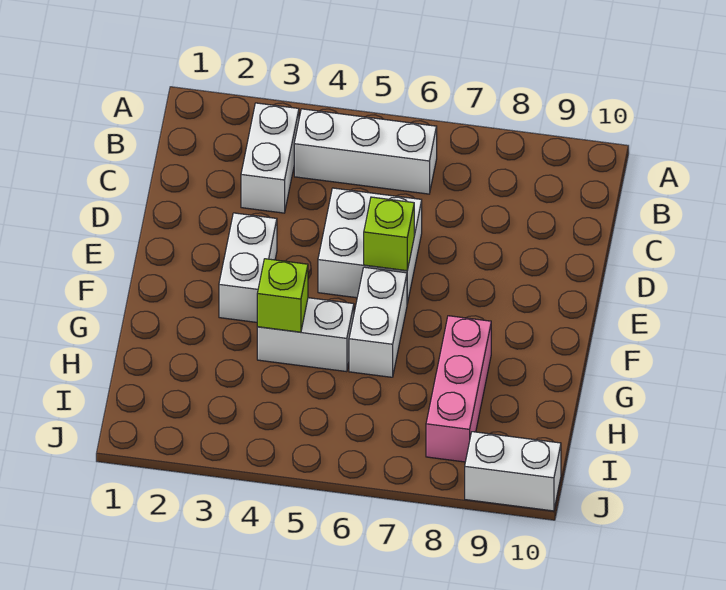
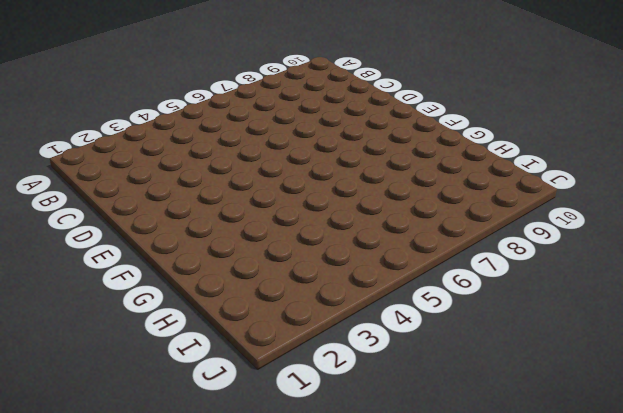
none -> white 1x2 brick [241,103,299,213]
none -> white 1x3 brick [294,109,437,194]

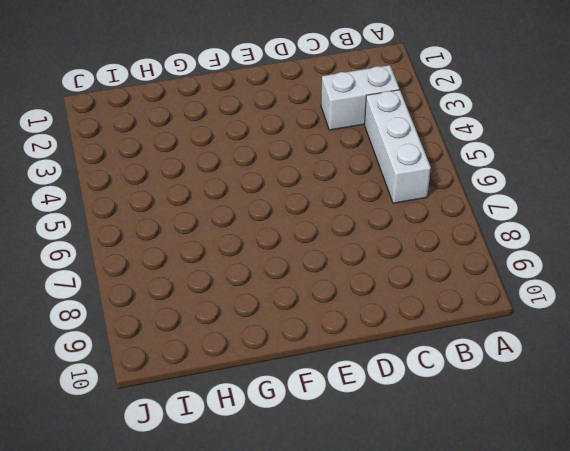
none -> white 2x2 brick [318,188,422,304]
none -> white 1x2 brick [219,213,277,322]

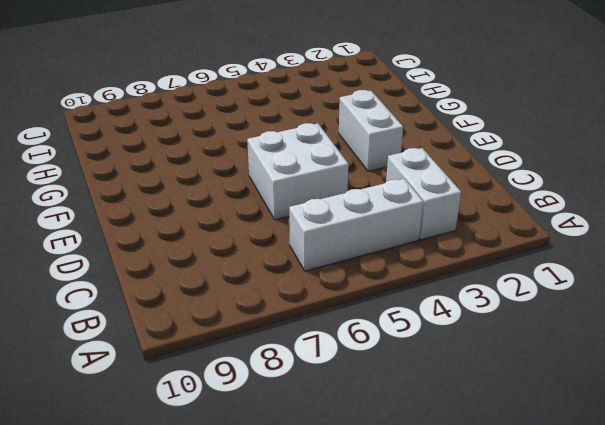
none -> white 1x2 brick [349,267,407,377]
none -> white 1x2 brick [257,298,354,372]

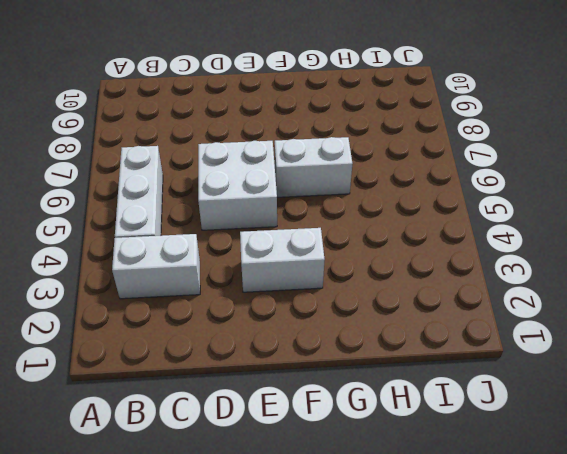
none -> white 1x2 brick [257,298,354,372]
none -> pink 1x3 brick [426,316,491,462]

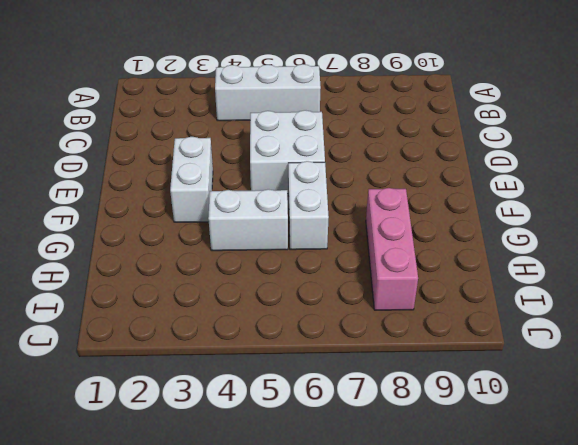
none -> white 1x2 brick [241,103,299,213]
none -> white 1x2 brick [465,432,561,511]

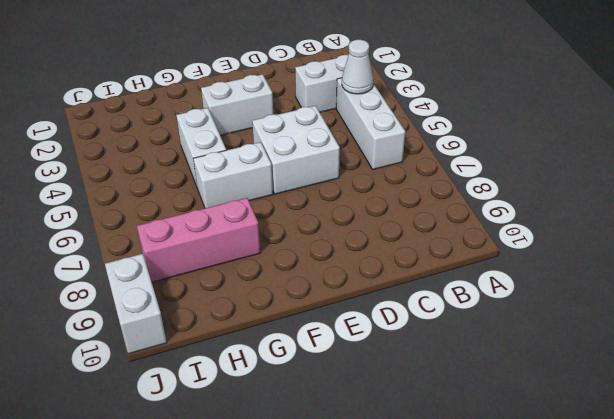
white 1x1 cone [342,40,373,94] -> none
none -> lime 1x1 brick [364,197,414,271]
none -> lime 1x1 brick [257,259,308,332]

